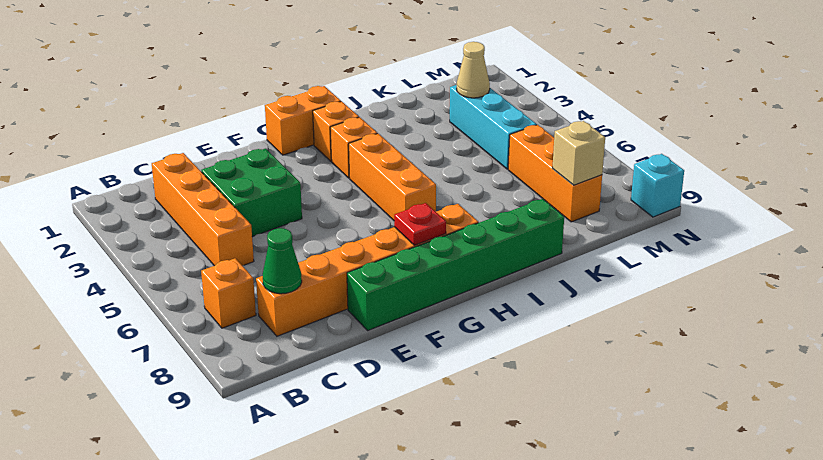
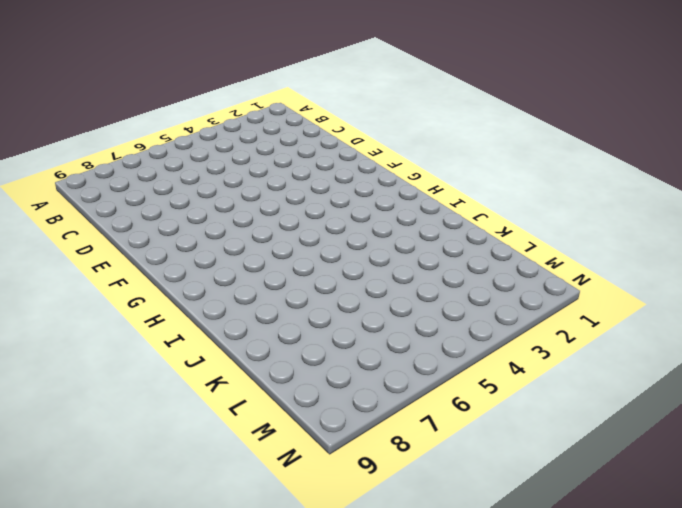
none -> orange 1x1 brick [201,258,256,328]
none -> orange 1x4 brick [152,153,254,266]
none -> orange 1x6 brick [256,204,478,336]

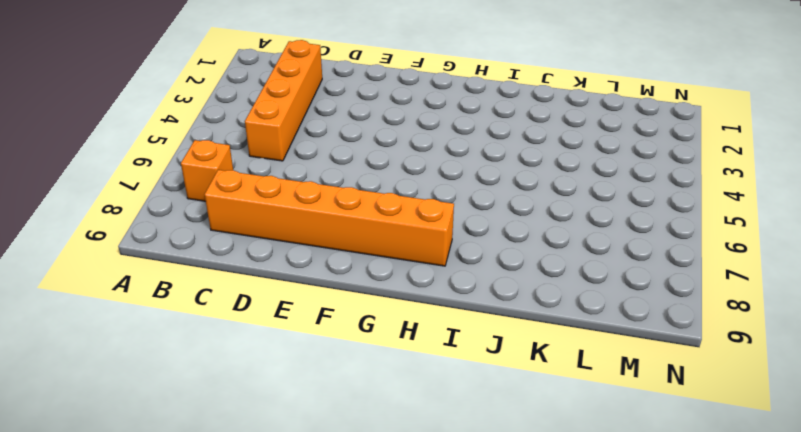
none -> green 2x2 brick [201,149,302,237]
none -> green 1x6 brick [347,199,564,330]
none -> orange 1x2 brick [265,86,341,155]

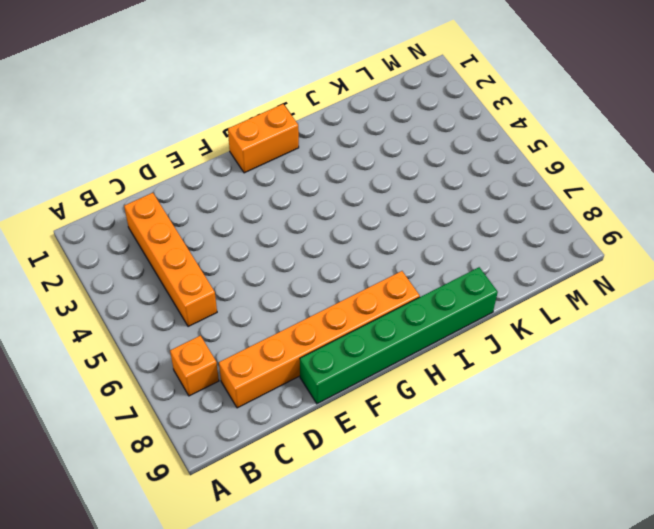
none -> green 2x2 brick [201,149,302,237]
none -> orange 1x1 brick [313,101,359,161]
none -> orange 1x1 brick [330,117,377,178]

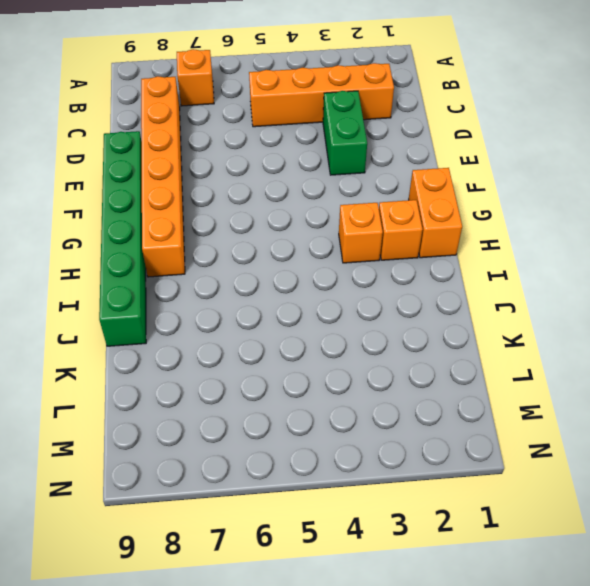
green 1x2 brick [323,91,367,175] -> green 2x2 brick [201,149,302,237]
none -> orange 1x3 brick [349,133,436,220]
none -> cyan 1x3 brick [450,85,537,169]
none -> orange 1x3 brick [508,125,602,222]

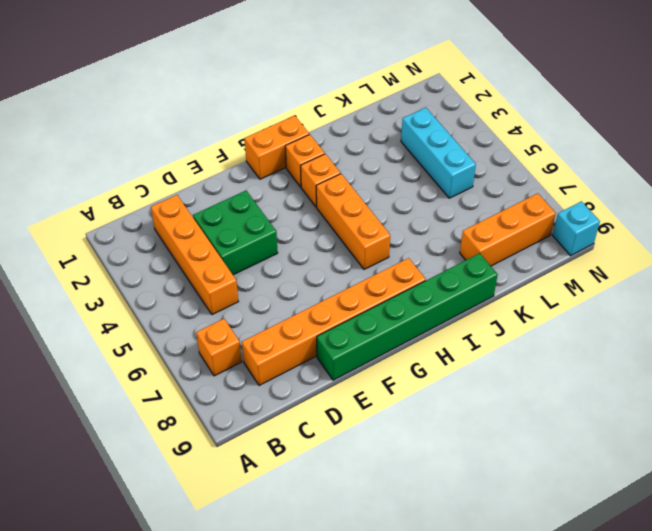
orange 1x3 brick [460,193,556,266] -> orange 1x3 brick turned to [508,125,602,222]
none -> green 1x1 cone [263,228,302,294]
none -> red 1x1 plate [394,203,446,245]
none -> tan 1x1 cone [457,42,490,98]

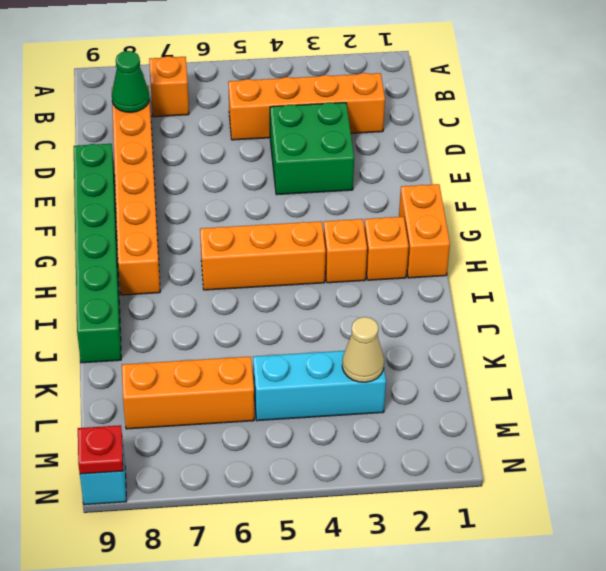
red 1x1 plate [78,425,123,474] -> red 1x1 plate moved to [394,203,446,245]
none -> tan 1x1 brick [553,121,605,185]

